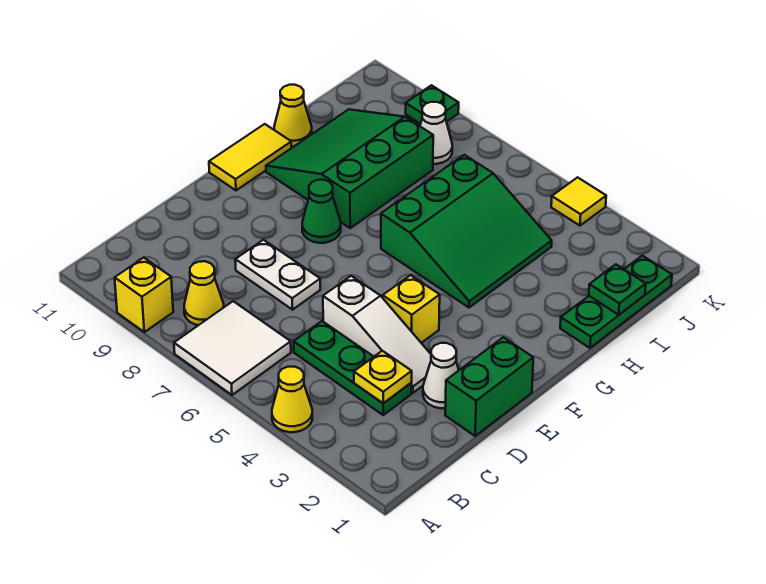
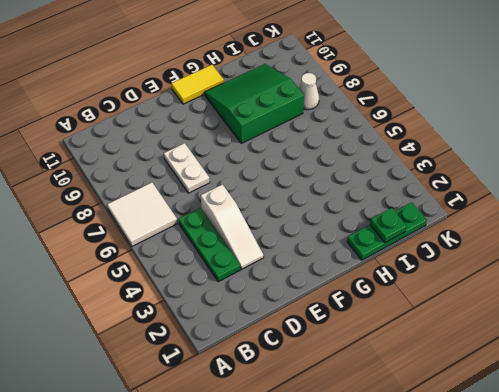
none -> yellow 1x1 cone [272,367,312,432]
none -> yellow 1x1 brick [115,258,173,332]
none -> yellow 1x1 cone [184,261,224,325]

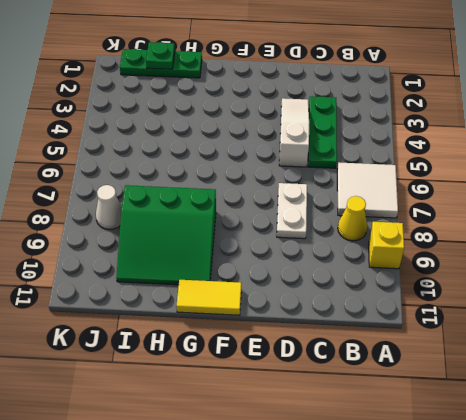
none -> yellow 1x1 cone [272,367,312,432]
none -> green 1x2 brick [445,337,533,436]
none -> white 1x1 cone [423,343,459,408]

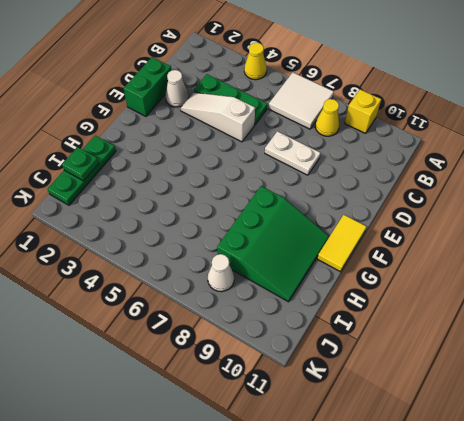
none -> yellow 1x1 brick [383,275,440,343]
none -> green 1x1 cone [302,180,341,243]
none -> green 3x3 slope [381,155,552,308]

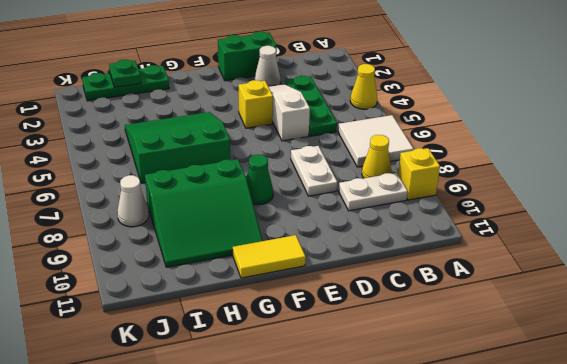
white 1x2 plate [339,173,408,211] -> none
none -> yellow 1x1 cone [274,85,312,147]
none -> yellow 1x1 tile [551,177,606,226]
none -> green 1x1 plate [406,85,459,124]

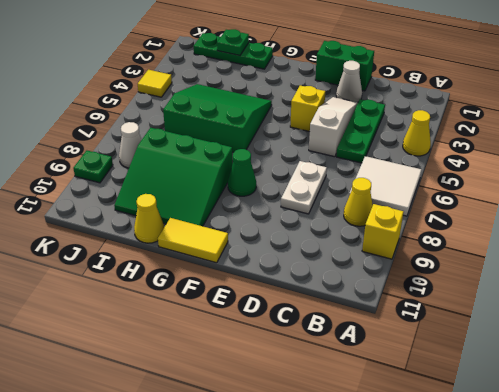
none -> yellow 1x1 plate [354,351,412,403]

